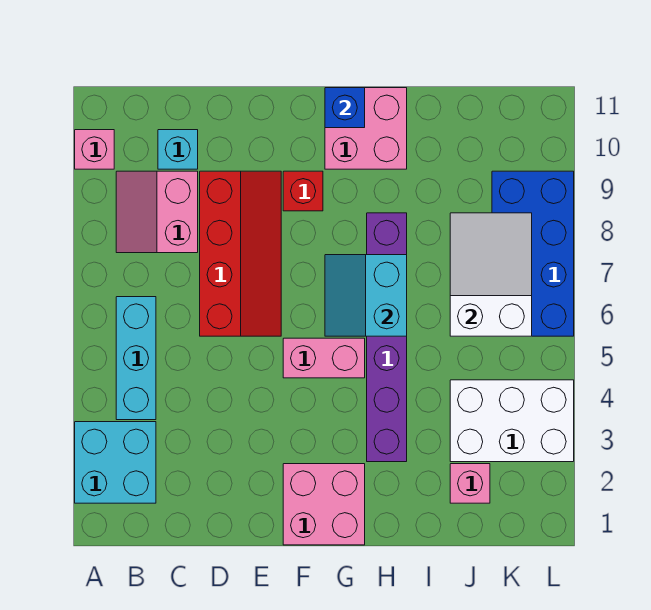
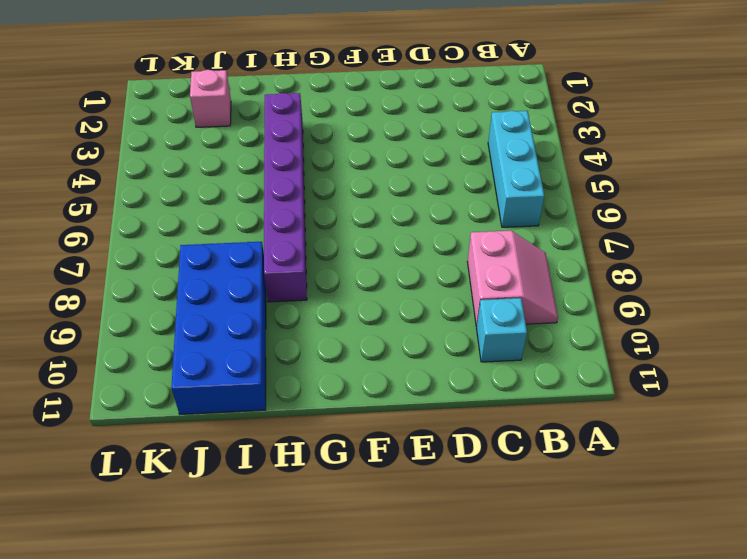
blue 2x4 brick [171,242,266,414] -> blue 2x4 brick moved to [492,171,574,336]
none -> cyan 2x2 brick [75,422,156,503]
none -> pink 1x1 brick [75,130,114,169]
none -> red 2x4 slope [200,171,281,336]

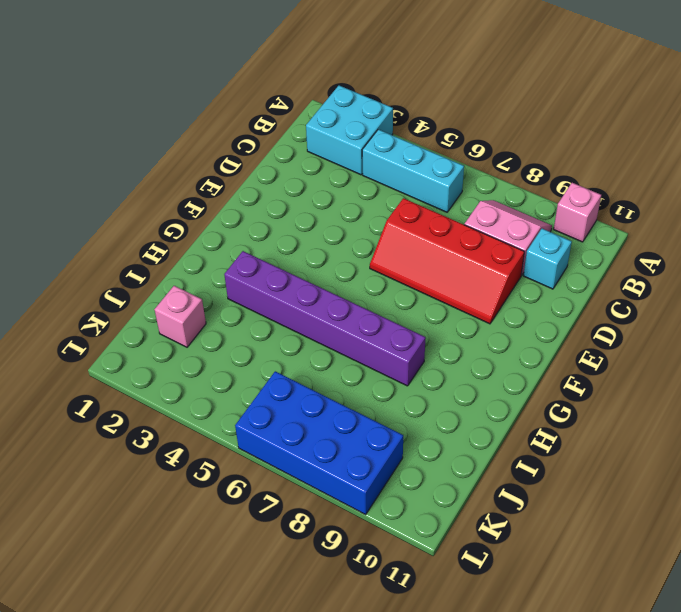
none -> pink 2x2 brick [283,464,365,545]
none -> pink 1x2 brick [283,338,365,378]
none -> red 1x1 brick [283,171,323,211]

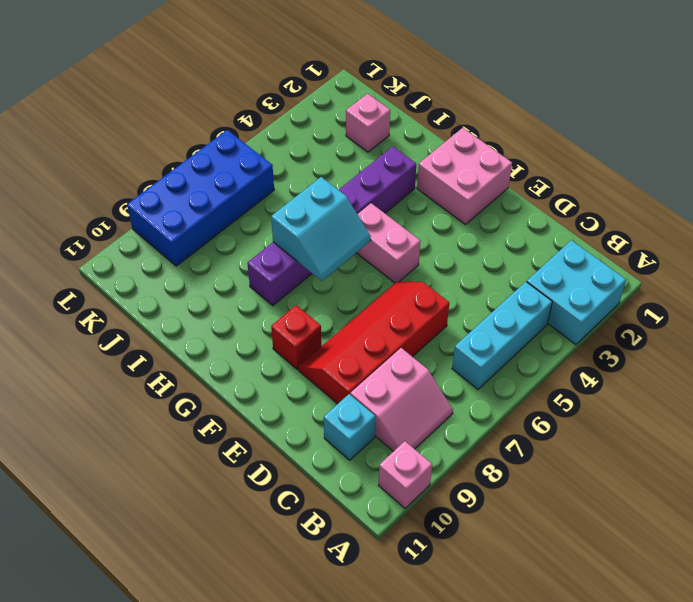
none -> pink 2x2 brick [325,88,407,169]
none -> white 2x3 brick [450,380,574,462]
none -> blue 1x1 brick [325,88,365,128]

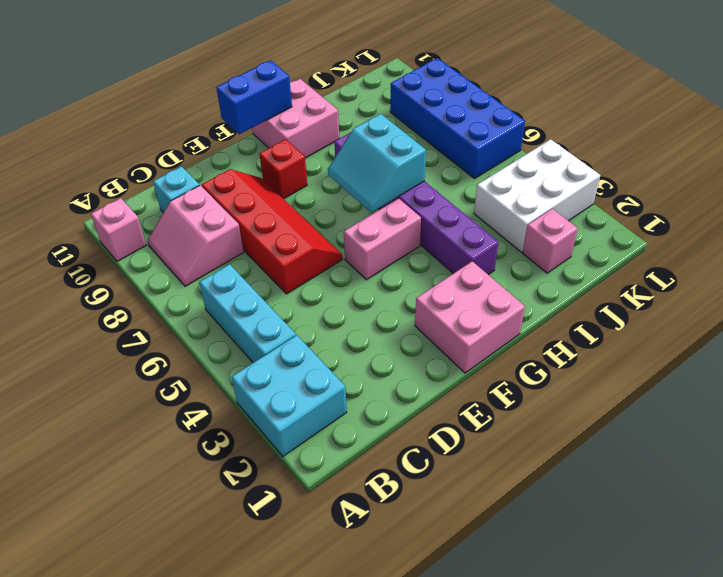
blue 1x2 brick [216,60,292,134] -> blue 1x1 brick [325,88,365,128]
none -> white 2x3 slope [450,213,532,336]

